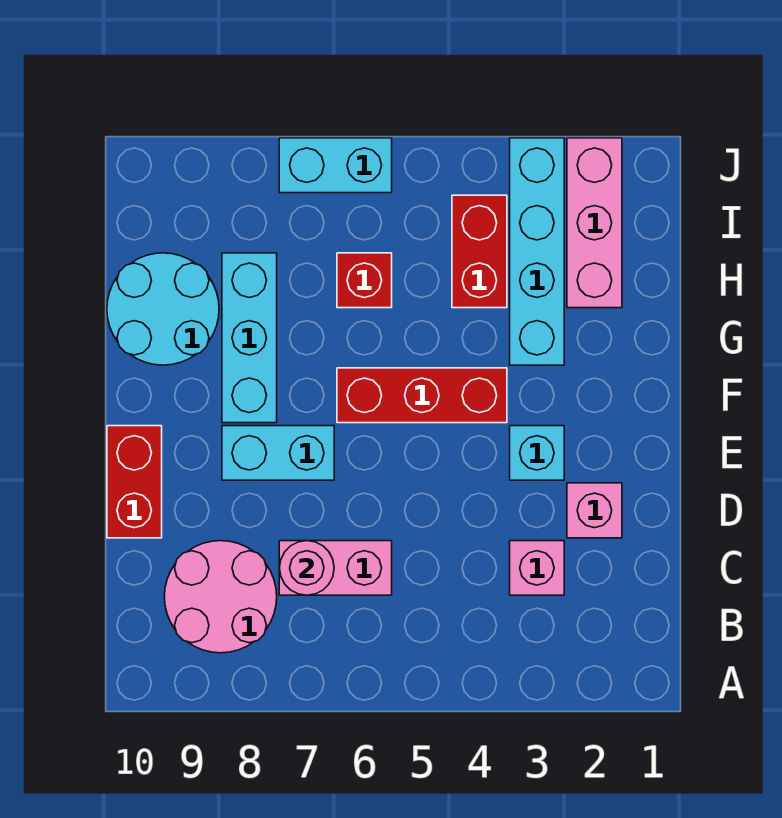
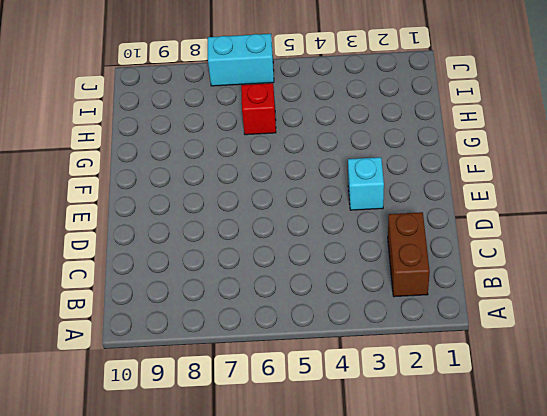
brown 1x2 brick [388,212,430,297] -> none
none -> pink 2x2 round brick [164,541,277,653]
none -> pink 1x1 brick [510,541,564,595]
none -> pink 1x2 brick [279,541,392,595]

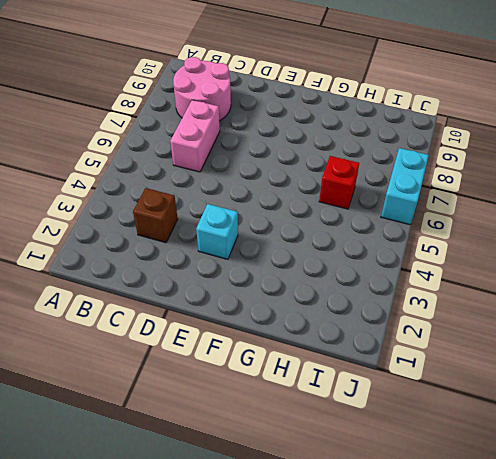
brown 1x1 brick [133,188,178,243] -> pink 1x1 brick [510,541,564,595]
none -> pink 1x1 brick [567,483,622,538]
none -> red 1x2 brick [107,426,162,538]
none -> cyan 1x2 brick [222,426,334,480]

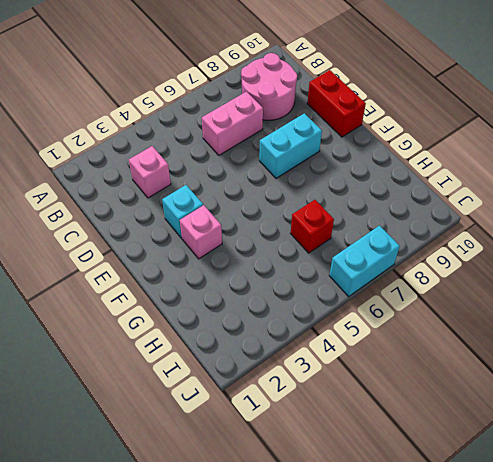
pink 1x1 brick [180,205,222,259] -> pink 1x1 brick moved to [567,483,622,538]
none -> red 1x3 brick [337,368,507,423]
none -> cyan 1x3 brick [222,253,277,423]
none -> cyan 1x4 brick [510,138,564,365]

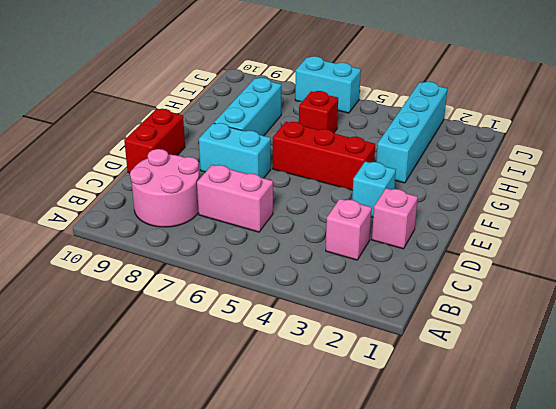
none -> cyan 2x2 round brick [107,253,219,365]
none -> pink 1x3 brick [567,138,622,308]
none -> red 1x2 brick [452,195,507,308]

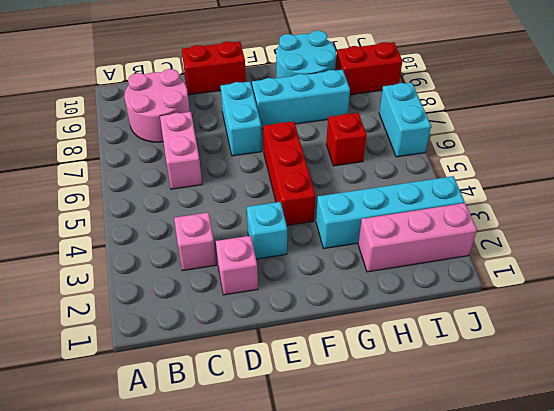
red 1x2 brick [335,42,403,95] -> red 1x2 brick moved to [452,195,507,308]
none -> pink 1x1 round brick [280,541,334,595]

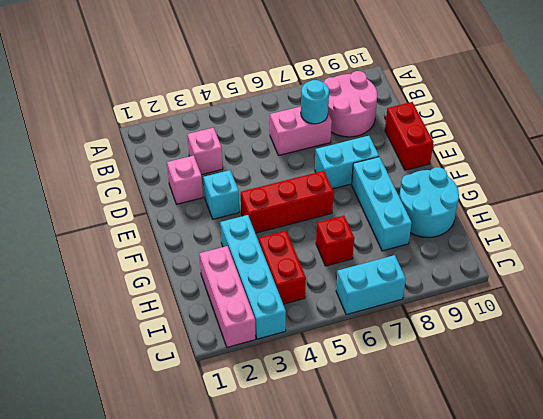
cyan 1x1 round brick [301,80,329,124] -> pink 1x1 round brick [280,541,334,595]

